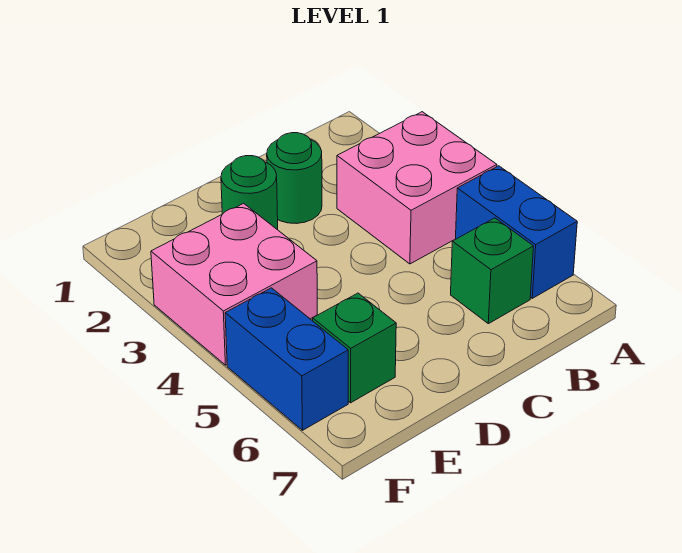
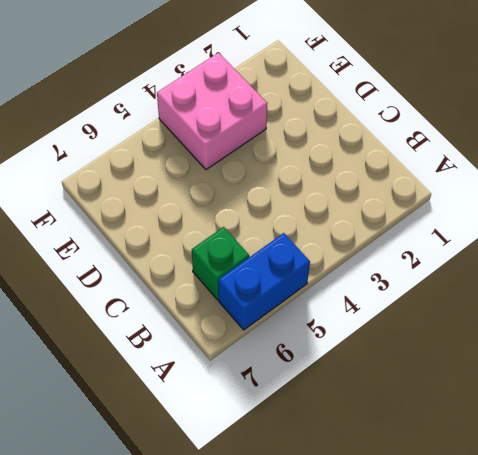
none -> pink 2x2 brick [337,112,497,264]
none -> green 1x1 round brick [267,133,322,224]

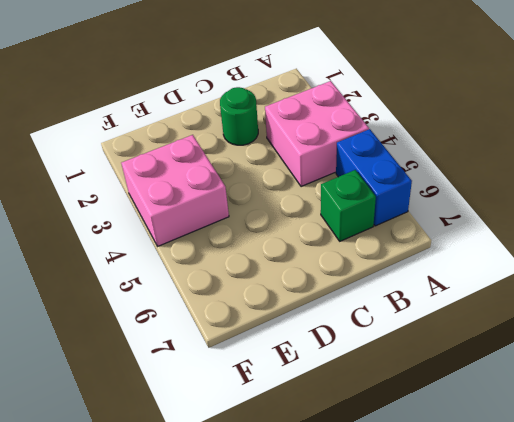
none -> green 1x1 round brick [221,156,278,230]
none -> green 1x1 brick [313,293,396,403]

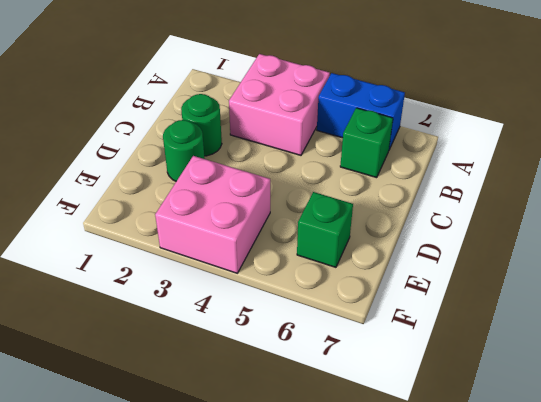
none -> blue 1x2 brick [225,288,348,430]

